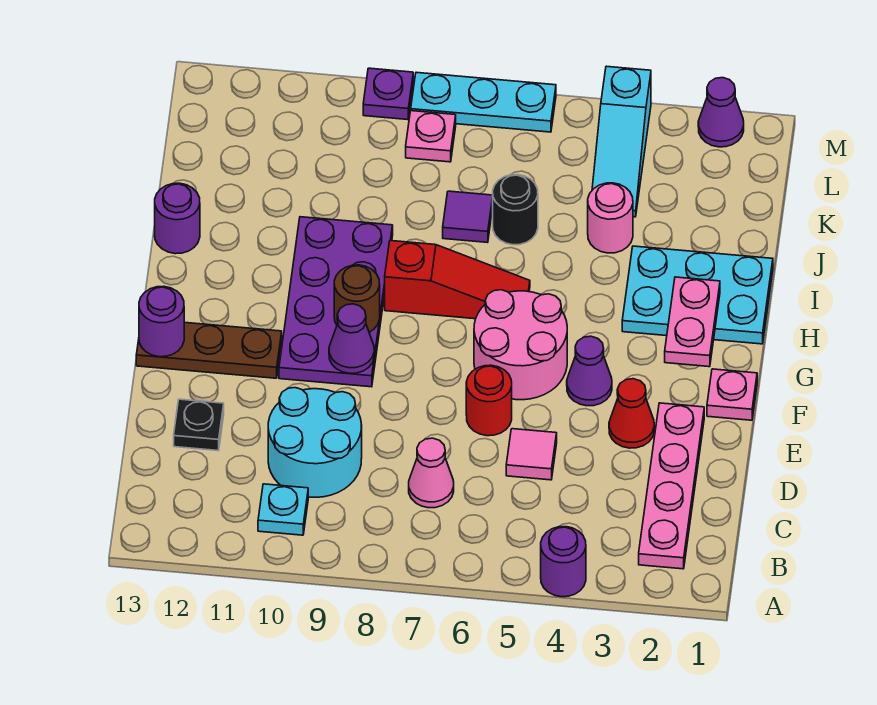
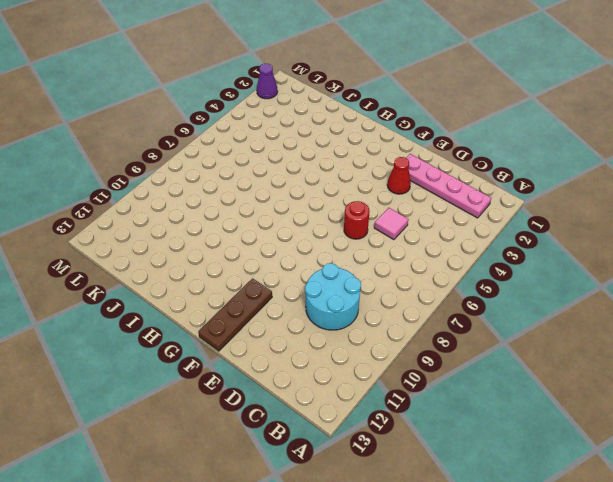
none -> purple 1x1 round brick [541,527,586,597]
none -> cyan 1x1 plate [258,484,308,535]
none -> pink 1x1 cone [409,438,454,508]

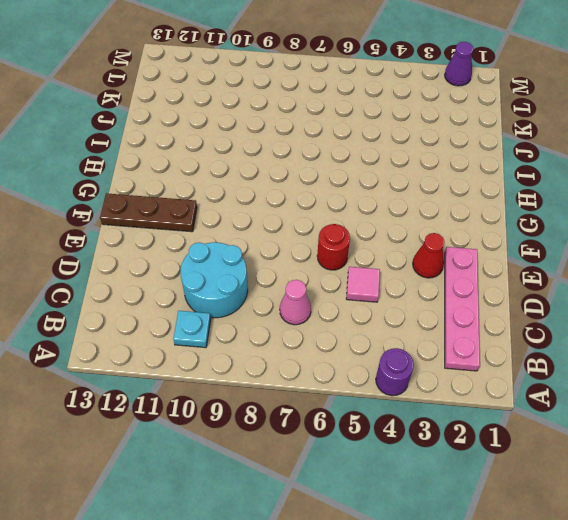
none -> black 1x1 plate [174,399,224,451]
none -> pink 1x1 plate [707,369,757,420]
none -> purple 1x1 cone [567,336,612,406]

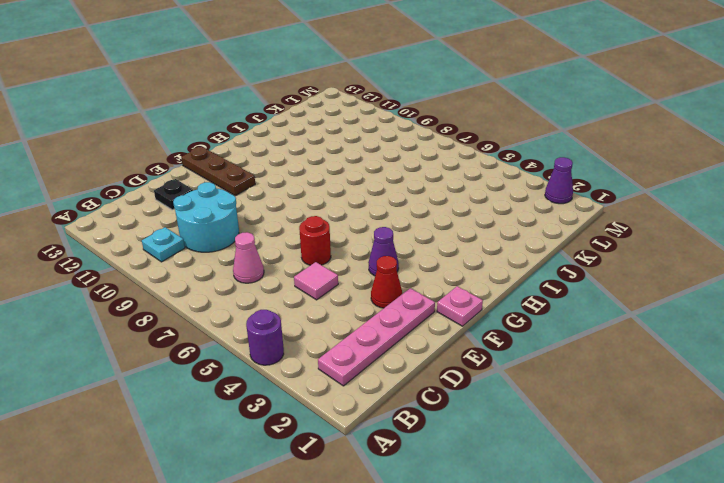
none -> pink 2x2 round brick [474,290,567,400]
none -> purple 2x4 plate [279,217,393,387]
none -> cyan 2x3 plate [622,246,773,344]

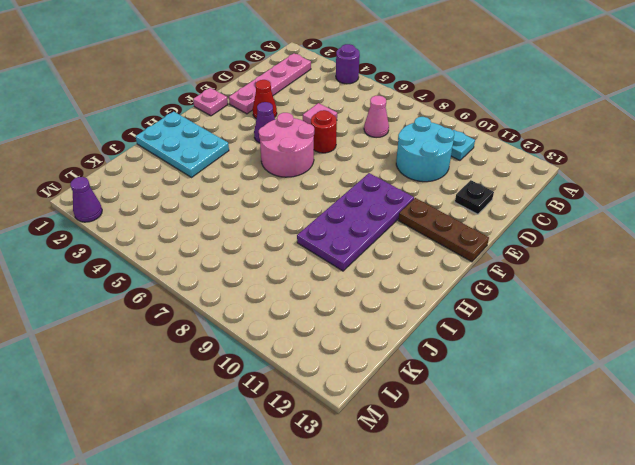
none -> red 1x3 slope [385,241,530,319]
none -> purple 1x1 round brick [155,183,200,254]
none -> pink 1x1 round brick [588,183,633,253]

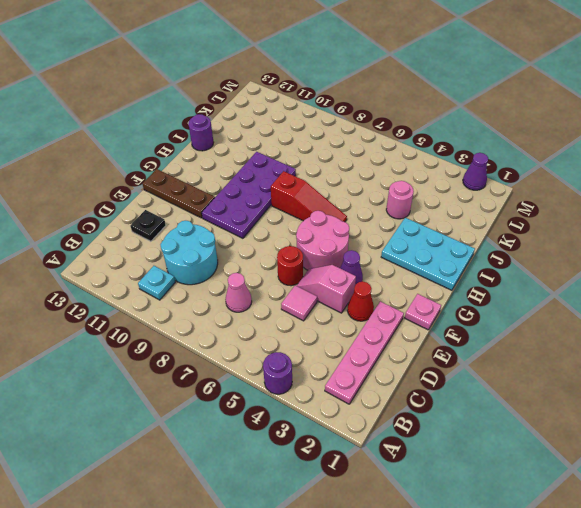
pink 1x2 slope [297,265,356,313] -> none
none -> black 1x1 round brick [493,175,538,245]
none -> purple 1x1 tile [443,191,493,243]
none -> cyan 1x3 slope [592,66,651,217]

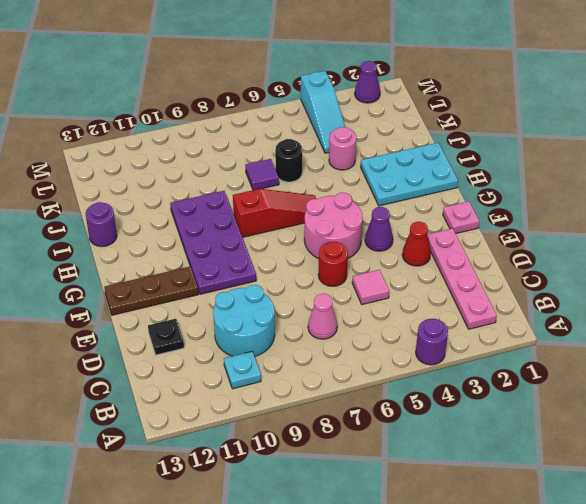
none -> pink 1x1 plate [406,111,456,162]
none -> cyan 1x3 plate [411,72,556,132]
none -> purple 1x1 plate [363,68,413,120]

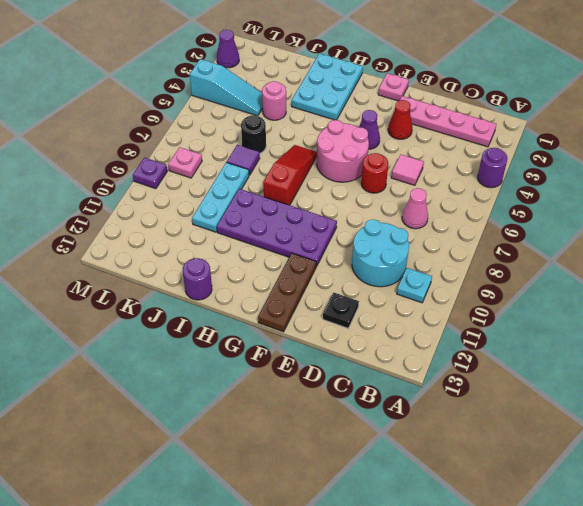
cyan 1x3 plate [192,162,249,232] -> cyan 1x3 plate moved to [411,72,556,132]
none -> purple 1x1 cone [329,304,374,373]
none -> purple 1x1 round brick [139,286,184,357]
none -> pink 1x2 plate [665,277,720,367]

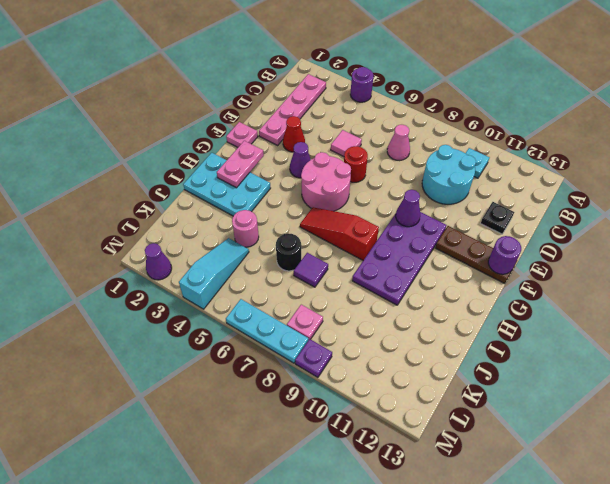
none -> purple 1x1 round brick [155,183,200,254]
none -> brown 1x1 round brick [334,265,380,332]

